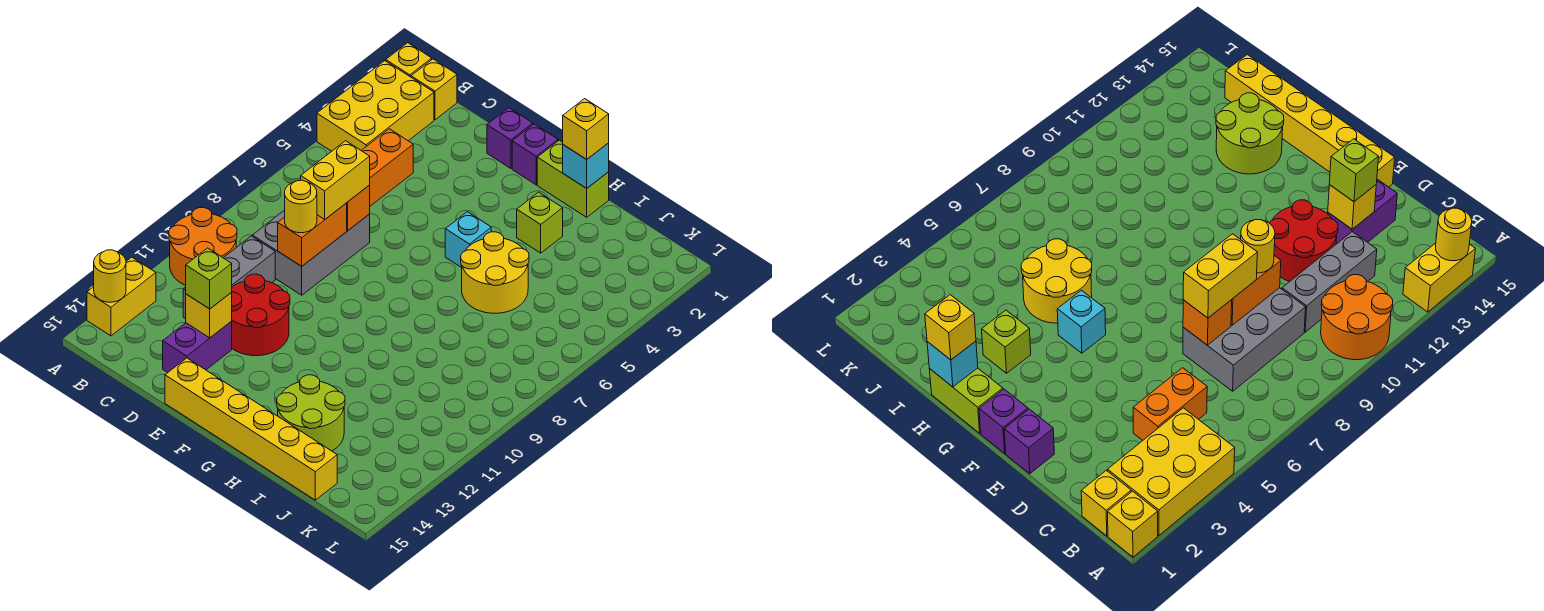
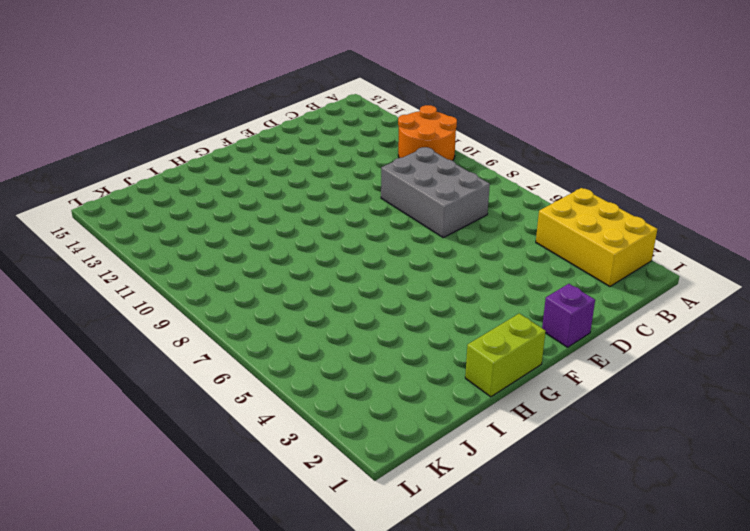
none -> yellow 1x1 brick [386,43,432,77]
none -> yellow 1x2 brick [87,257,156,336]
none -> yellow 1x1 brick [411,59,457,120]

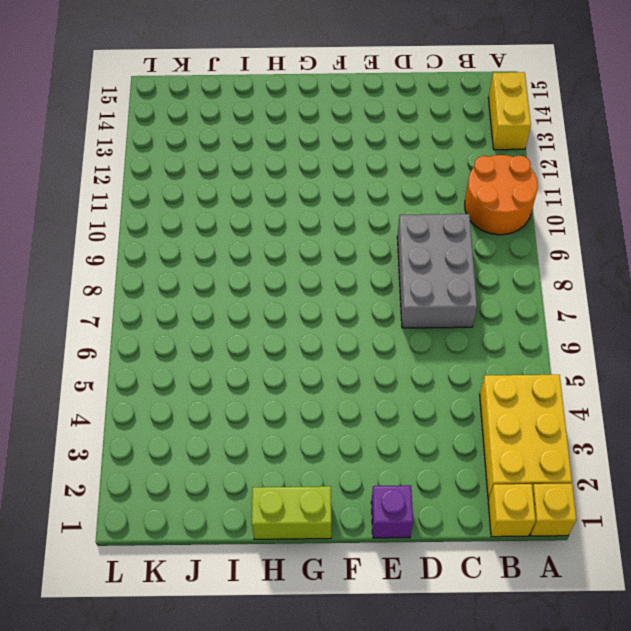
none -> orange 1x2 brick [361,129,413,206]
none -> grey 1x3 brick [183,236,275,319]
none -> red 2x2 round brick [231,274,290,356]

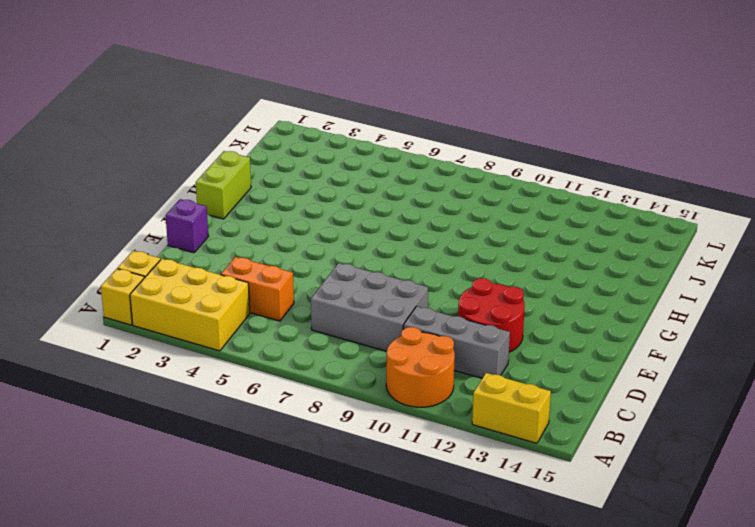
none -> purple 1x2 brick [163,322,232,372]
none -> yellow 1x6 brick [165,358,337,500]
none -> purple 1x1 brick [512,124,558,185]

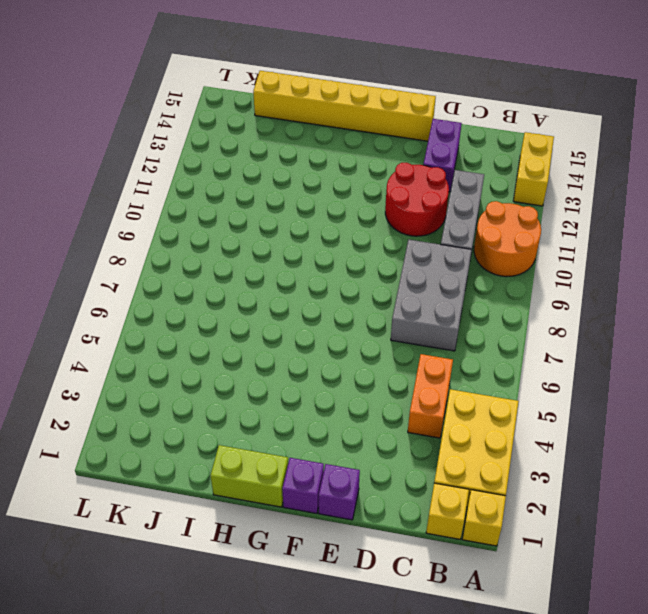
none -> cyan 1x1 brick [445,212,491,268]
none -> lime 1x1 brick [517,192,563,253]
none -> yellow 2x2 round brick [461,232,529,313]

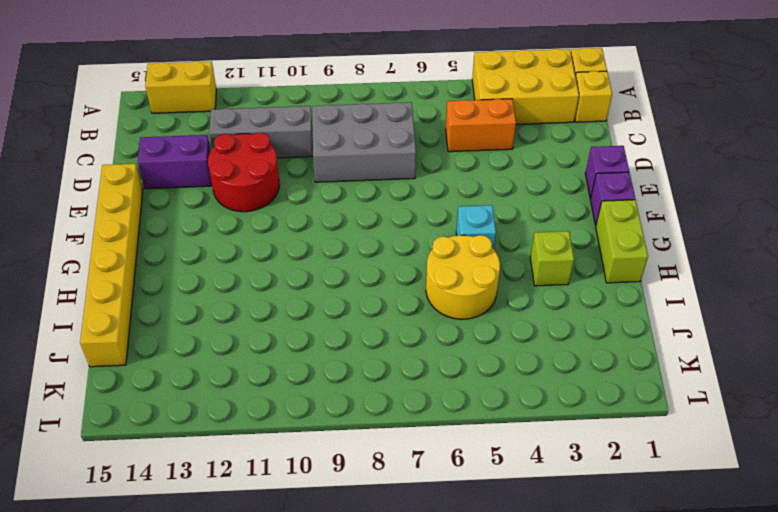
none -> orange 2x2 round brick [169,207,237,285]
none -> lime 2x2 round brick [277,375,345,451]
none -> yellow 1x1 round brick [94,250,126,302]

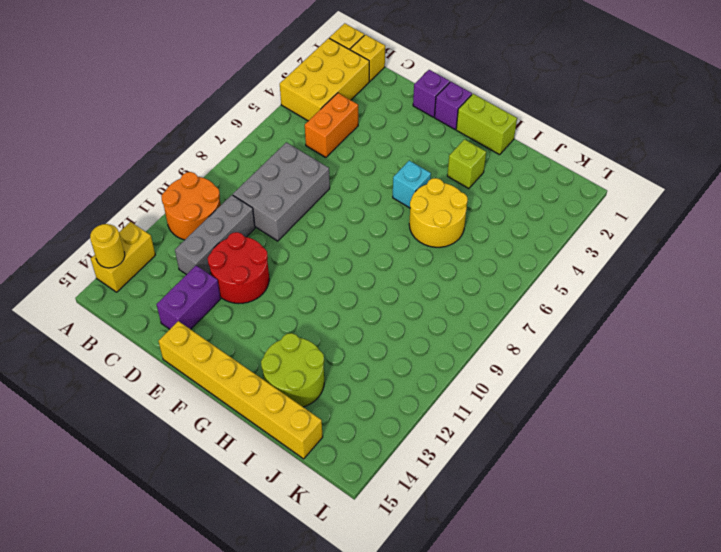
none -> orange 1x1 brick [347,185,370,230]
none -> orange 1x2 brick [278,203,347,266]
none -> yellow 1x1 brick [186,292,232,338]

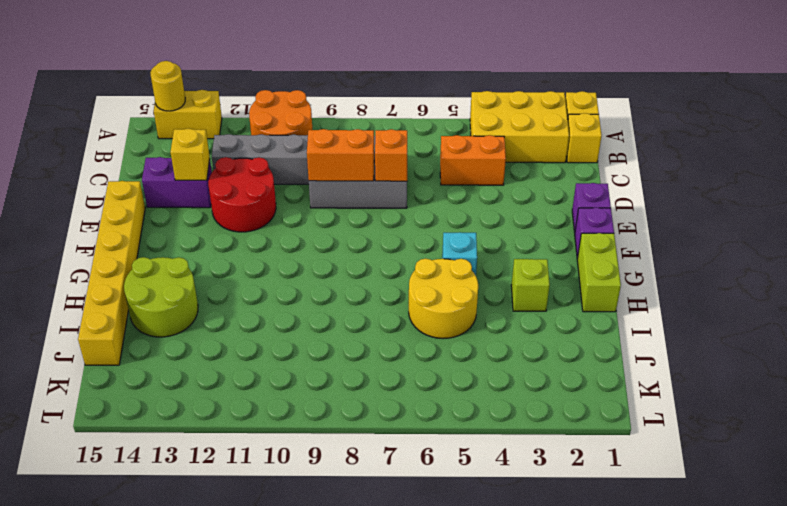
none -> cyan 1x1 brick [563,143,609,188]
none -> yellow 1x2 brick [301,141,370,219]
none -> yellow 1x1 round brick [285,180,317,233]

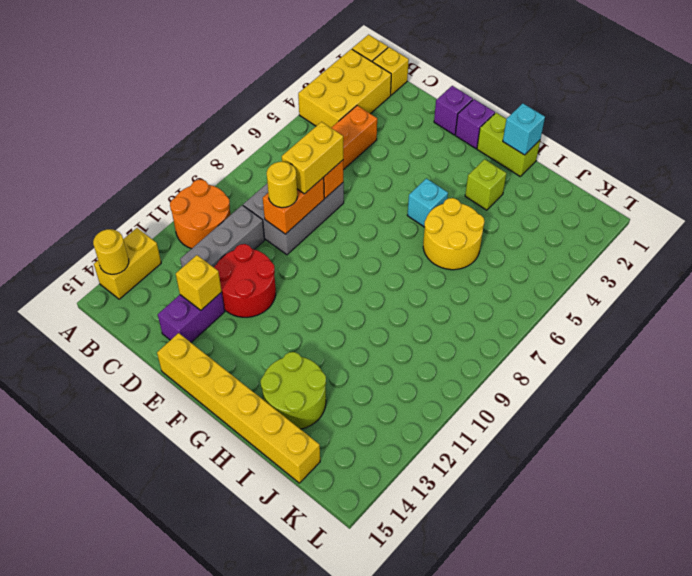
none -> lime 1x1 brick [186,248,232,309]
none -> yellow 1x1 brick [563,99,609,159]

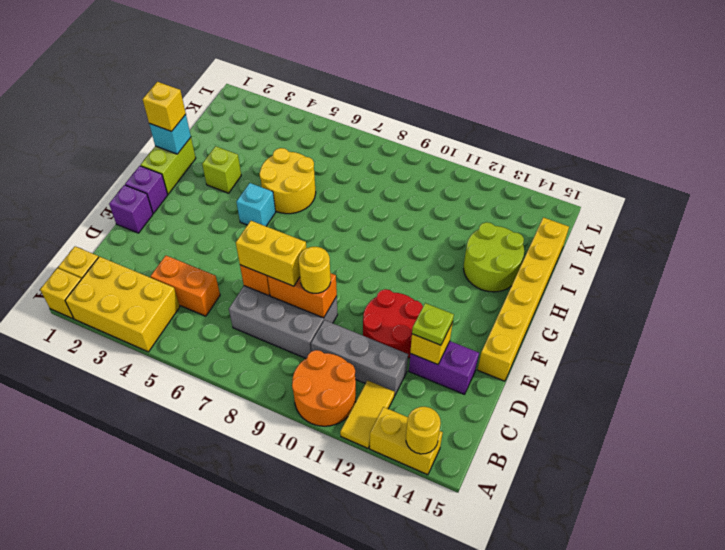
yellow 1x2 tile [340,380,394,448] -> none
lime 1x1 plate [412,303,454,345] -> lime 1x1 brick [186,248,232,309]

